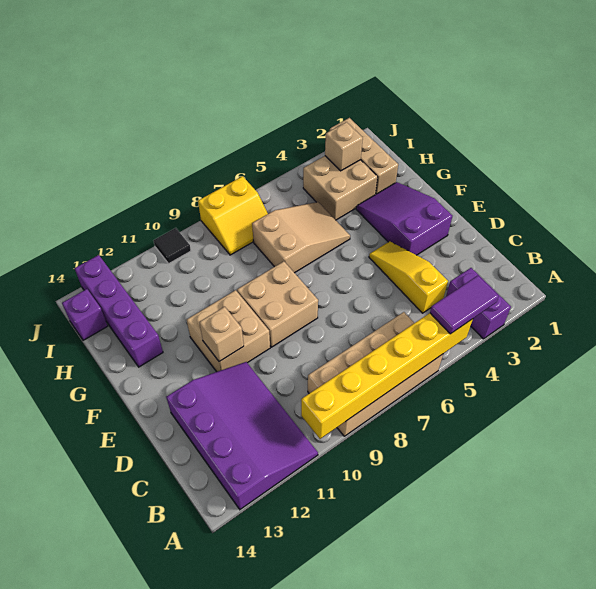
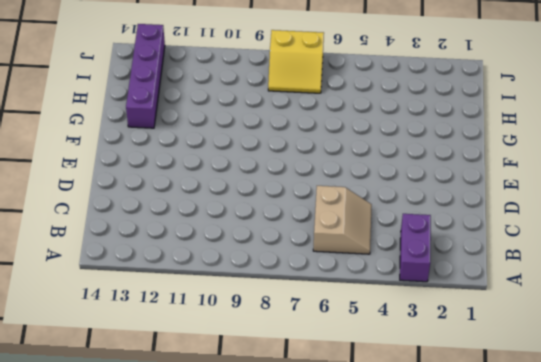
tan 2x2 slope [313,186,372,254] -> tan 2x4 brick [308,312,443,436]
none -> purple 3x4 slope [166,362,318,509]
none -> yellow 1x3 slope [369,241,448,313]
none -> purple 2x3 slope [356,182,452,255]

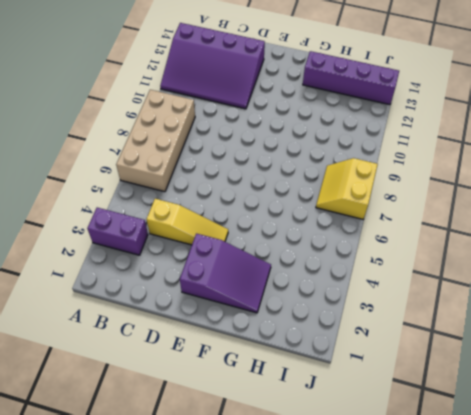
none -> tan 2x2 brick [237,261,318,347]
none -> tan 2x2 brick [187,290,270,372]
none -> tan 2x3 slope [252,202,350,273]

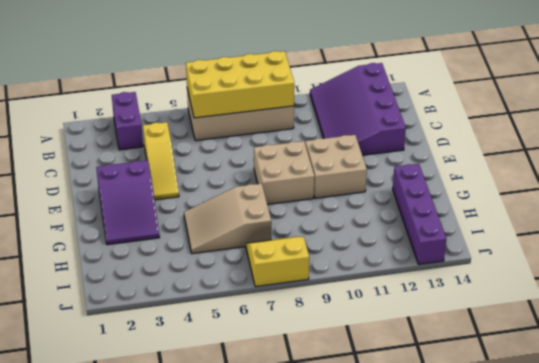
yellow 2x4 brick [186,51,294,118] -> yellow 1x6 brick [301,313,473,439]
none -> tan 1x3 brick [330,118,398,194]
none -> tan 2x2 brick [303,156,377,220]
none -> purple 1x1 brick [62,289,108,340]

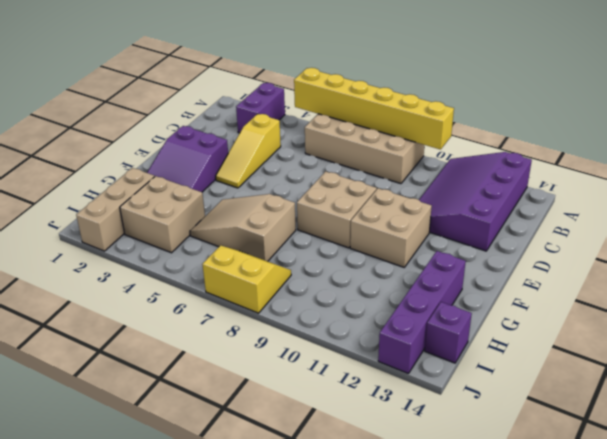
none -> black 1x1 tile [154,228,191,264]
none -> tan 1x1 brick [199,307,244,362]
none -> tan 1x1 brick [325,122,363,171]

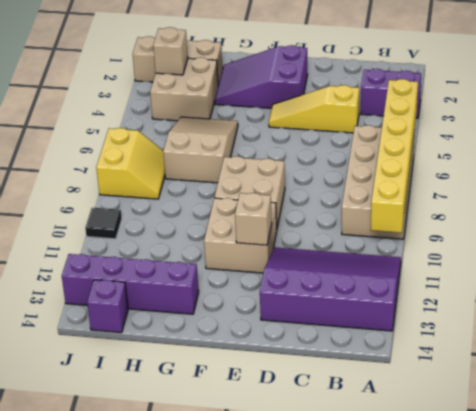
none -> purple 1x2 tile [430,276,499,334]

